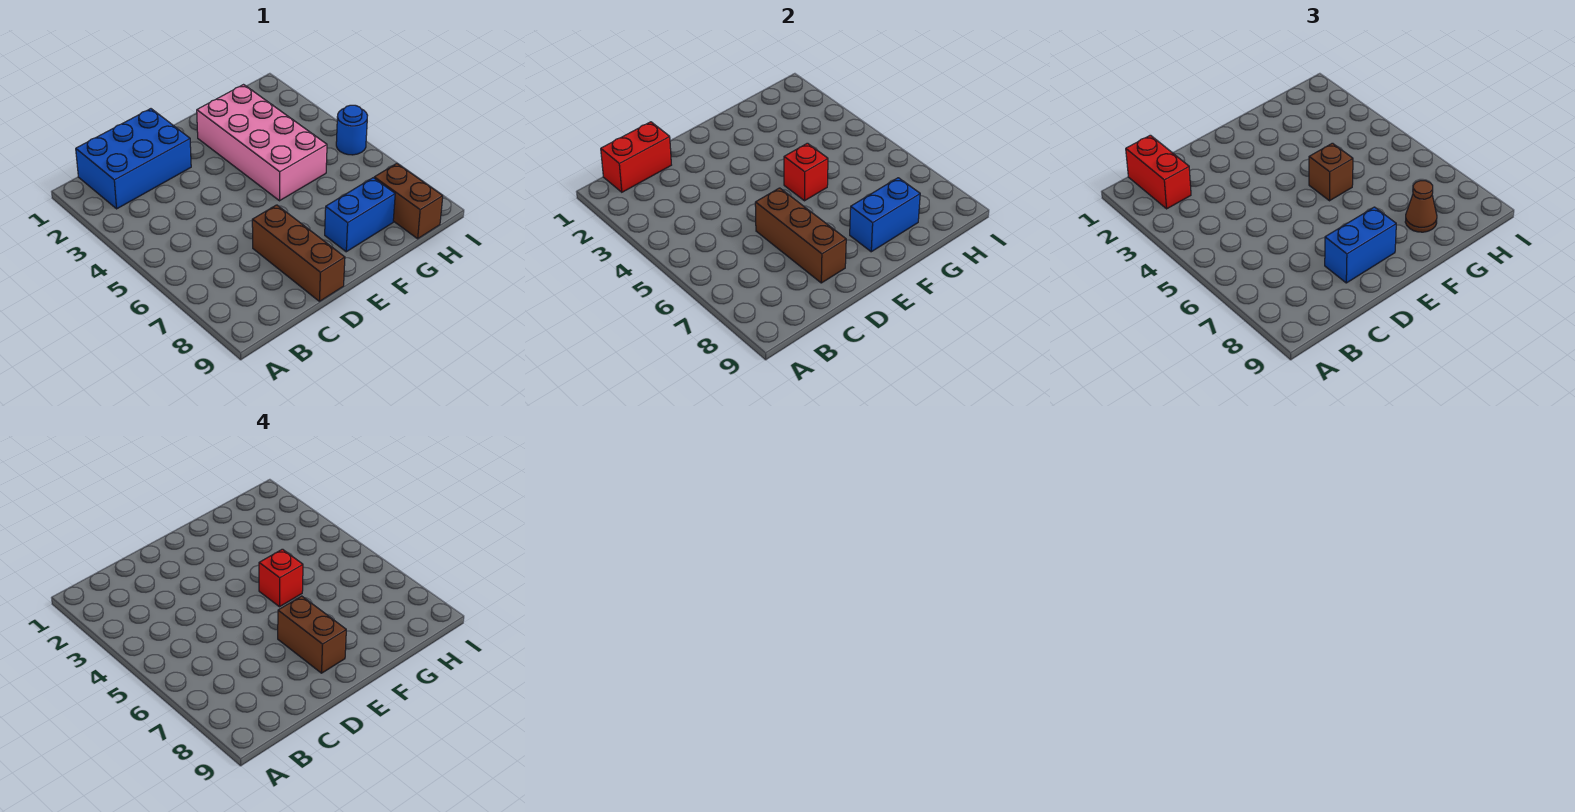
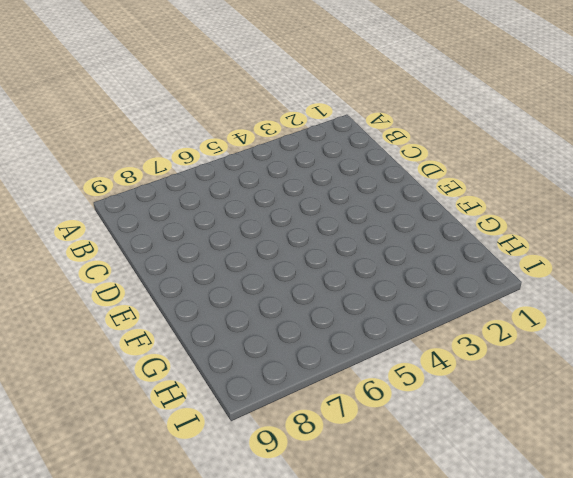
none -> blue 2x3 brick [76,109,191,209]
none -> brown 1x3 brick [252,205,345,301]
none -> pink 2x4 brick [197,85,327,201]

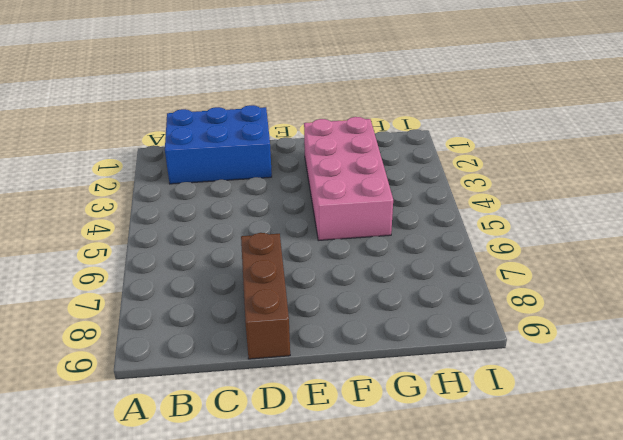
none -> blue 1x2 brick [325,178,395,252]
none -> brown 1x2 brick [374,163,443,239]
none -> blue 1x1 round brick [336,105,368,155]

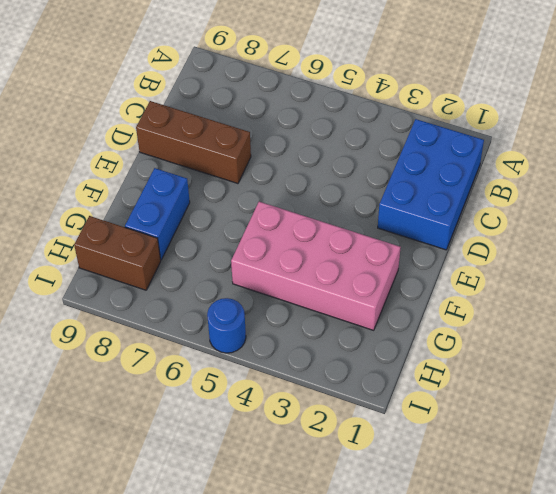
none -> red 1x2 brick [601,122,671,192]
none -> brown 1x3 brick [755,188,846,283]
none -> red 1x1 brick [784,143,828,201]

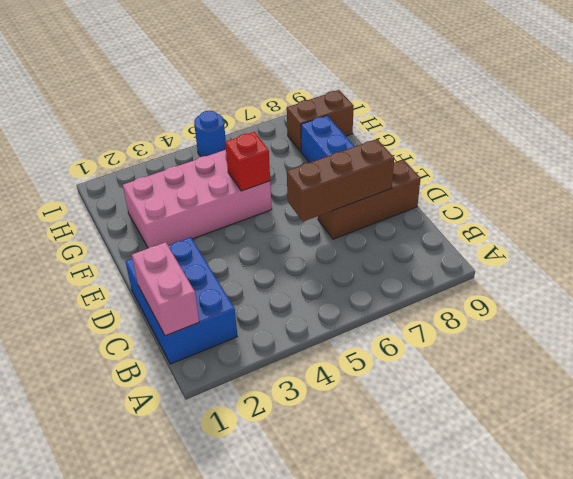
pink 1x2 brick [132,242,199,336] -> red 1x2 brick [601,122,671,192]
none -> blue 1x2 brick [850,178,920,252]
none -> red 1x2 brick [1126,135,1191,209]
none -> blue 1x2 brick [1325,207,1396,283]

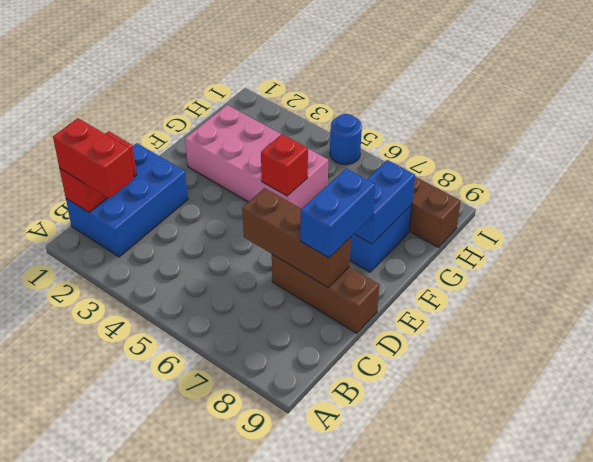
none -> brown 1x1 brick [1309,143,1353,201]
none -> brown 1x1 cone [1405,181,1437,232]
none -> brown 1x2 brick [278,596,346,673]

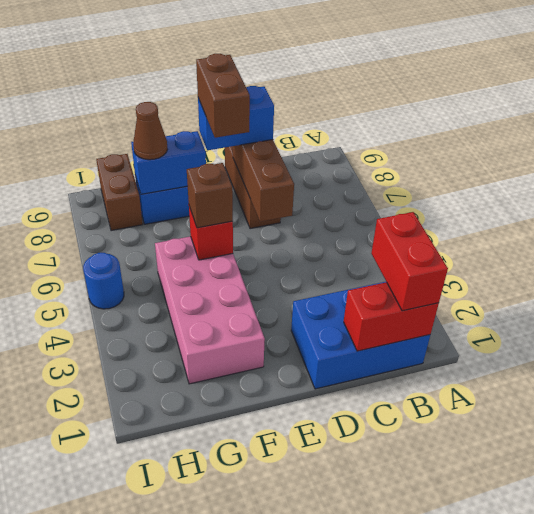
none -> red 1x1 brick [259,549,303,607]

